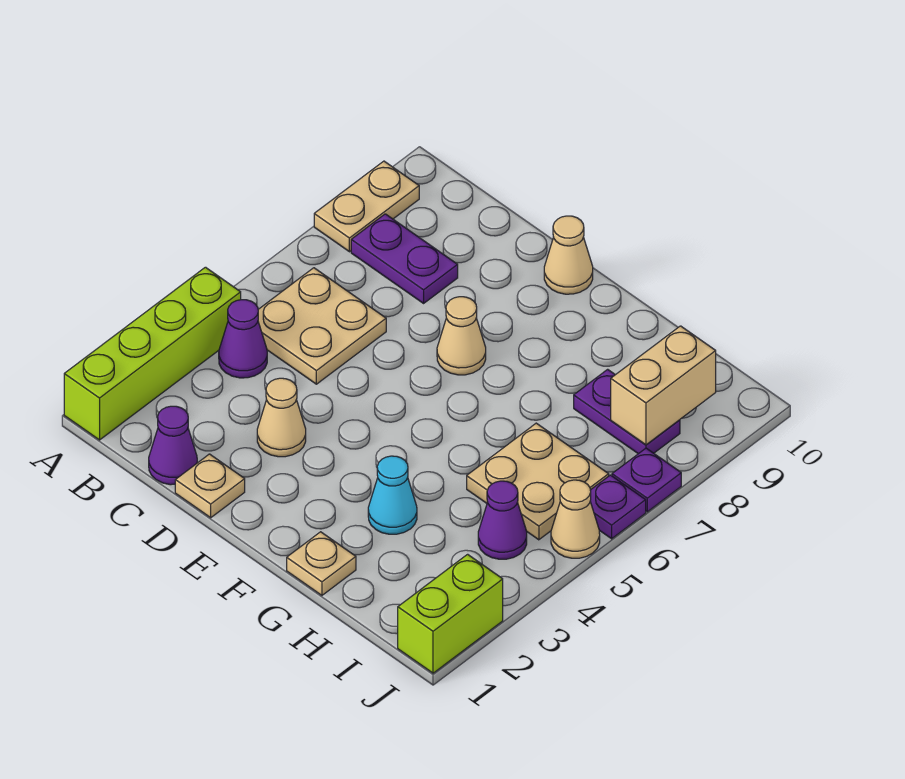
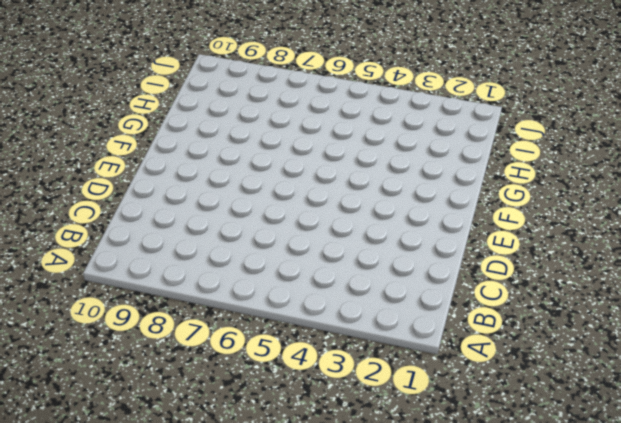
none -> lime 1x4 brick [64,267,241,440]
none -> tan 1x2 plate [314,161,419,252]
none -> purple 1x1 cone [219,300,267,378]

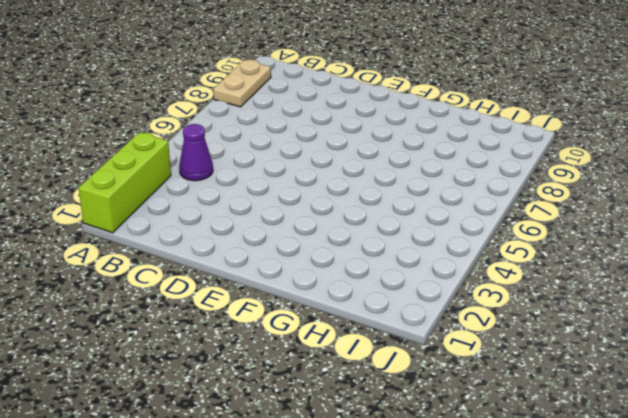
lime 1x3 brick [79,132,171,233] -> lime 1x4 brick [64,267,241,440]
none -> tan 2x2 plate [258,268,386,384]
none -> purple 1x2 plate [351,214,458,303]
none -> purple 1x1 cone [149,406,197,485]

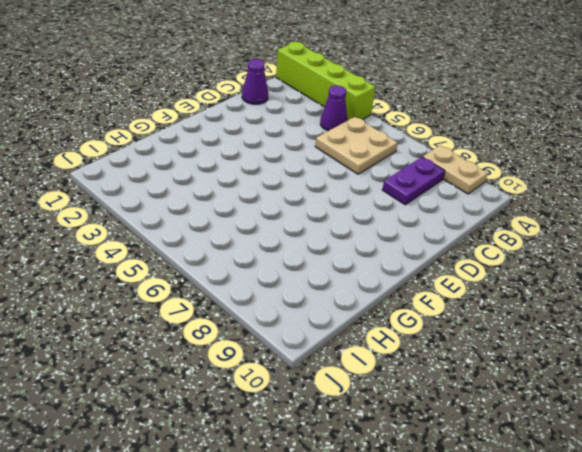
none -> tan 1x1 plate [175,454,245,518]
none -> tan 1x1 cone [257,378,306,457]
none -> tan 1x1 cone [437,297,486,375]

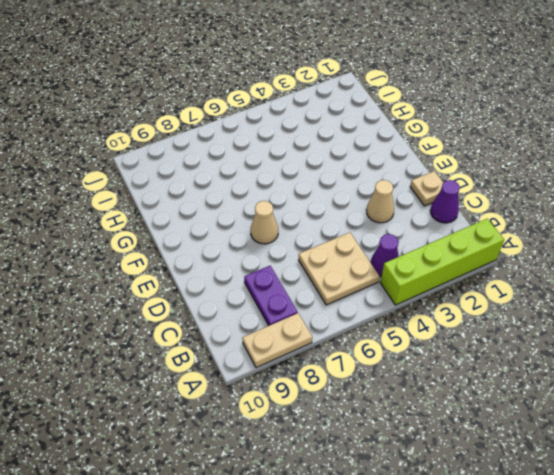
none -> tan 1x1 cone [544,216,593,294]
none -> tan 1x1 plate [287,532,356,595]
none -> cyan 1x1 cone [368,456,417,534]

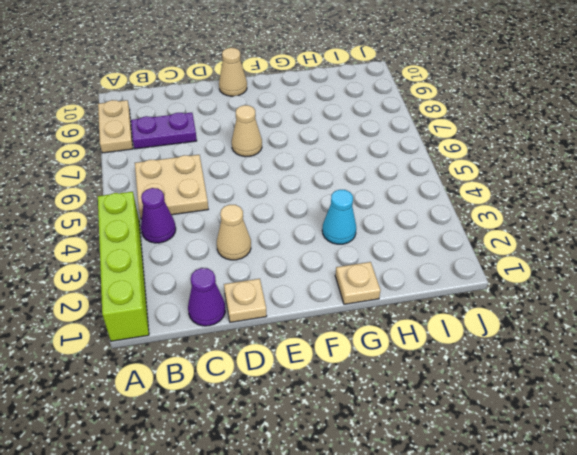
none -> tan 2x2 plate [467,423,609,540]
none -> purple 1x2 plate [574,369,680,454]
none -> purple 1x1 cone [478,481,527,559]

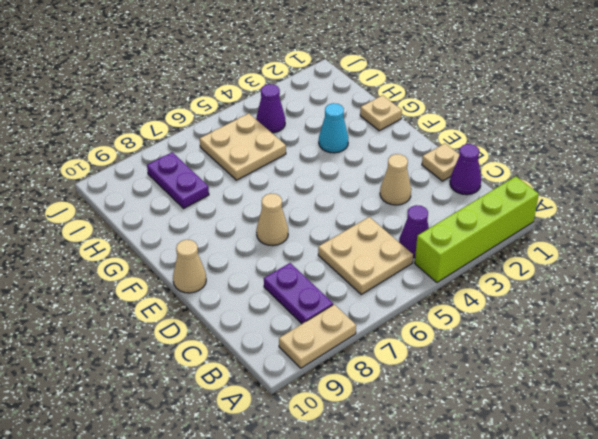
none -> lime 1x2 brick [398,554,503,673]
none -> tan 1x1 cone [551,480,600,558]
none -> purple 1x1 plate [590,475,646,539]

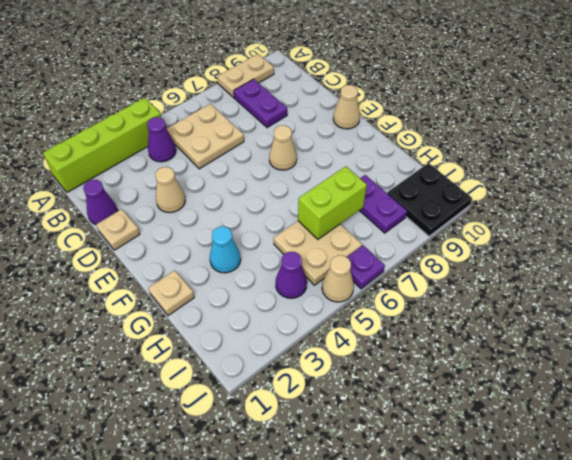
lime 1x2 brick [298,166,367,239] -> lime 1x2 brick moved to [398,554,503,673]
black 2x2 plate [387,163,472,236] -> none
none -> purple 1x1 plate [612,448,681,512]
none -> tan 1x2 brick [611,326,716,445]

